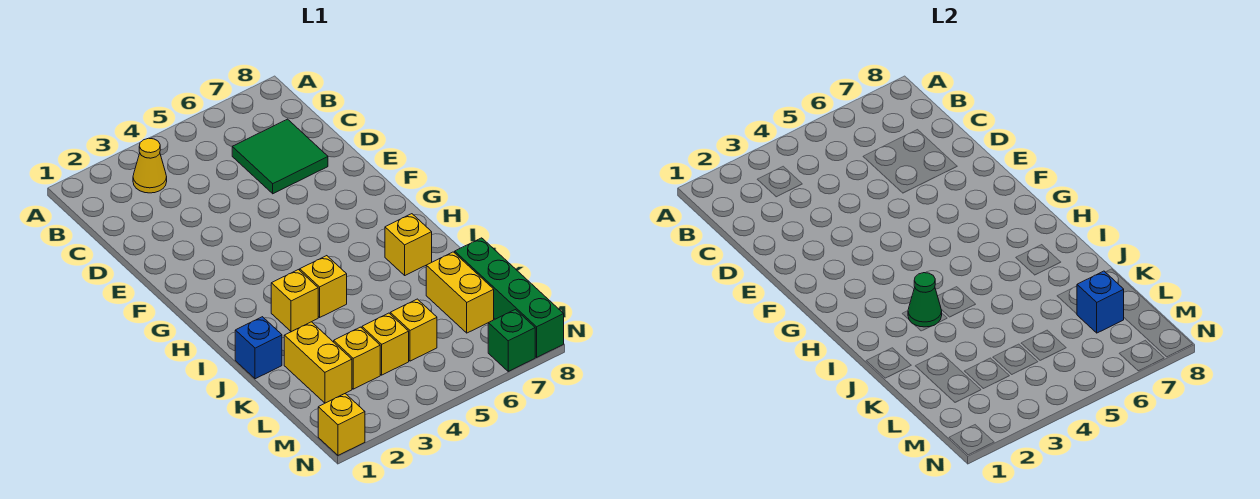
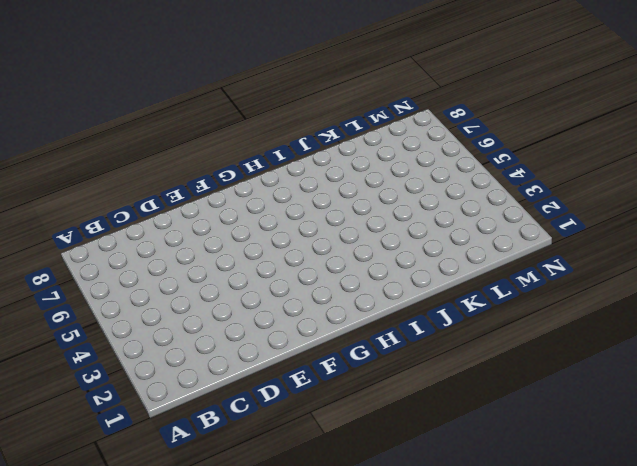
none -> yellow 1x1 cone [133,138,167,193]
none -> green 2x2 tile [232,119,328,194]
none -> yellow 1x1 brick [271,270,318,332]

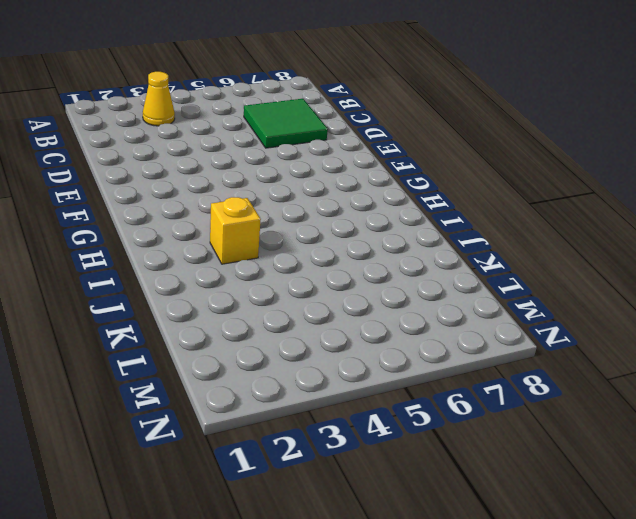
none -> yellow 1x1 brick [300,256,347,317]
none -> yellow 1x1 brick [385,214,432,275]
none -> blue 1x1 brick [235,317,282,379]

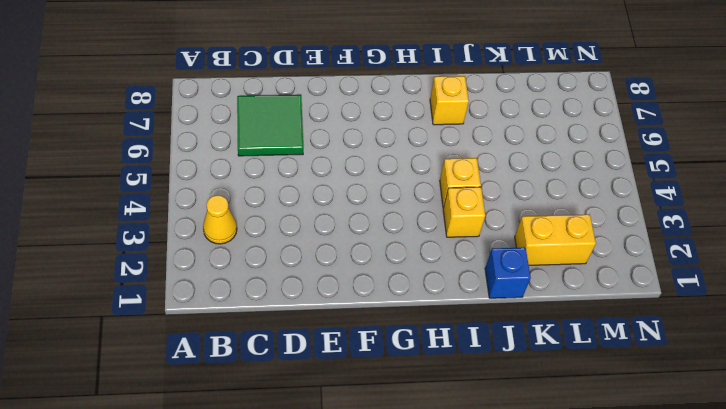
none -> yellow 1x2 brick [426,252,494,333]
none -> green 1x4 brick [455,238,564,357]
none -> yellow 1x1 brick [334,327,380,389]

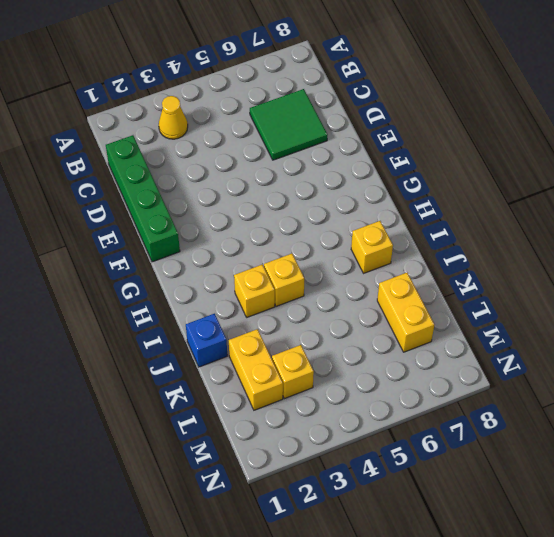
green 1x4 brick [106,135,180,262] -> green 1x4 brick moved to [455,238,564,357]
none -> yellow 1x1 brick [362,313,409,375]
none -> yellow 1x1 brick [390,299,437,361]
none -> yellow 1x1 brick [318,394,365,455]

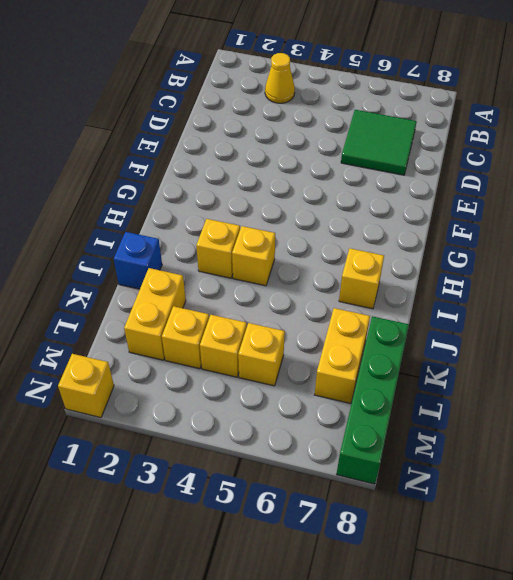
none -> green 1x1 brick [488,310,535,371]
none -> green 1x1 cone [908,273,942,327]
none -> blue 1x1 brick [1077,271,1124,333]

